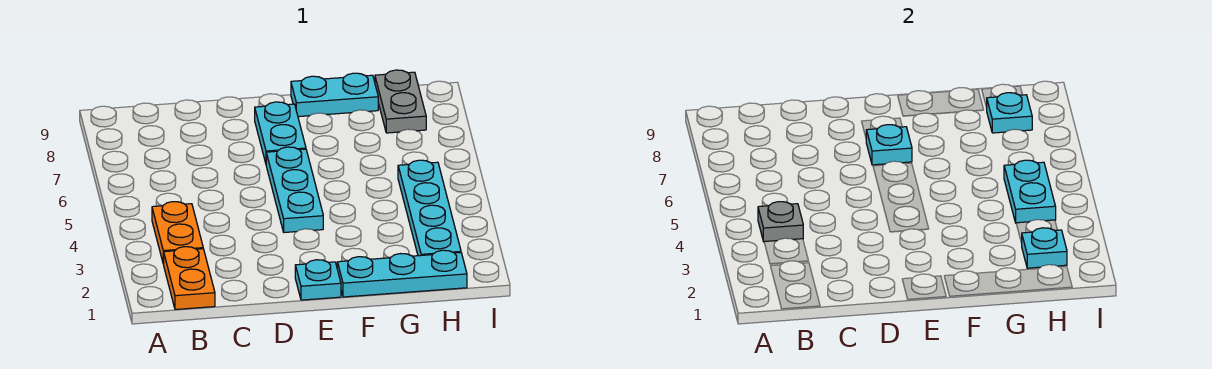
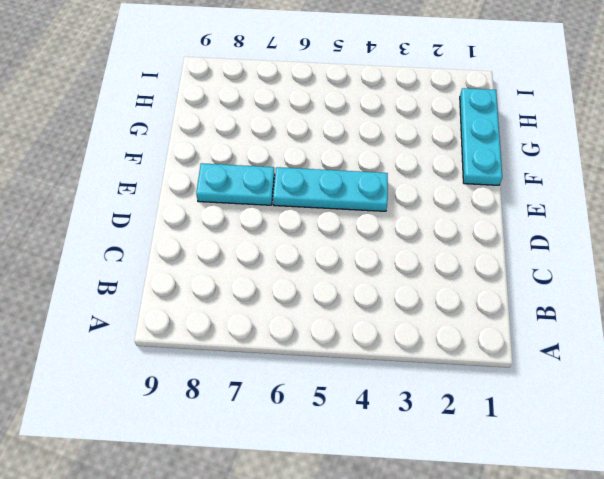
none -> orange 1x2 plate [164,247,215,310]
none -> orange 1x2 plate [152,202,203,264]
none -> cyan 1x1 plate [295,260,341,300]

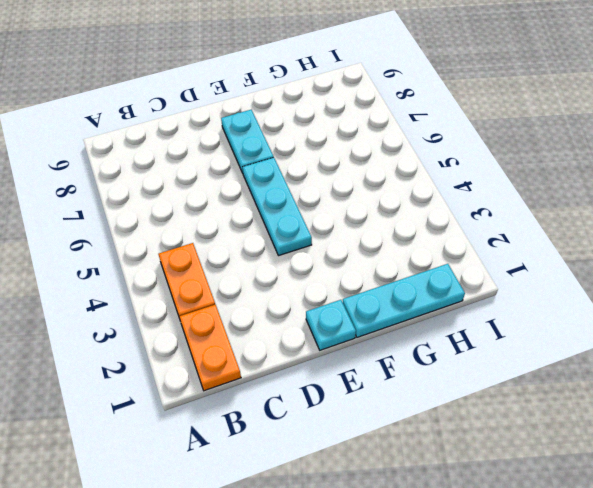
none -> cyan 1x2 plate [291,73,378,117]
none -> cyan 1x4 plate [398,160,461,256]
none -> grey 1x2 plate [375,70,426,133]

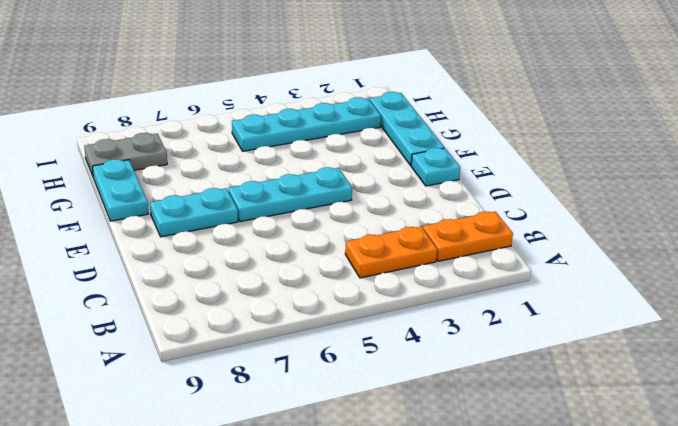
none -> grey 1x1 plate [758,202,803,242]
none -> cyan 1x1 plate [866,125,912,165]
none -> cyan 1x1 plate [1022,228,1067,268]

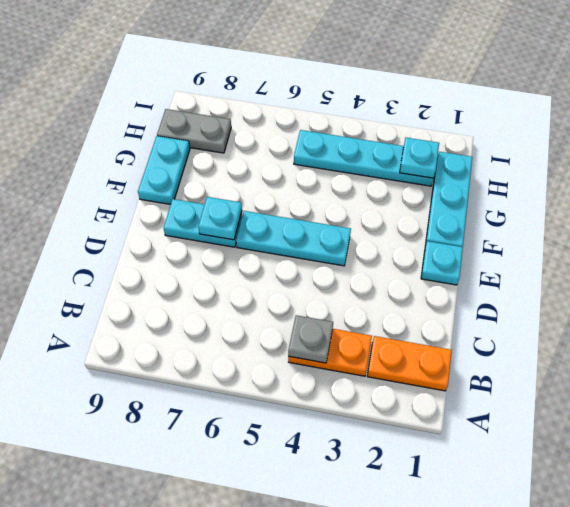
none -> cyan 1x2 plate [1004,160,1056,223]
none -> cyan 1x1 plate [987,93,1032,133]

